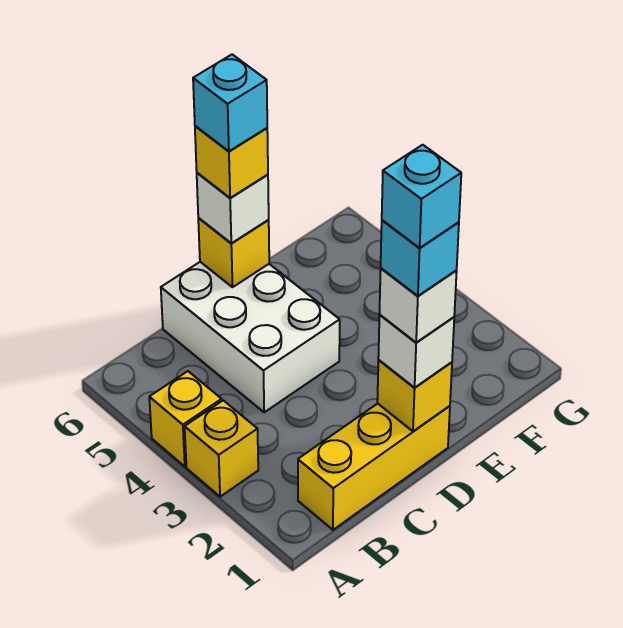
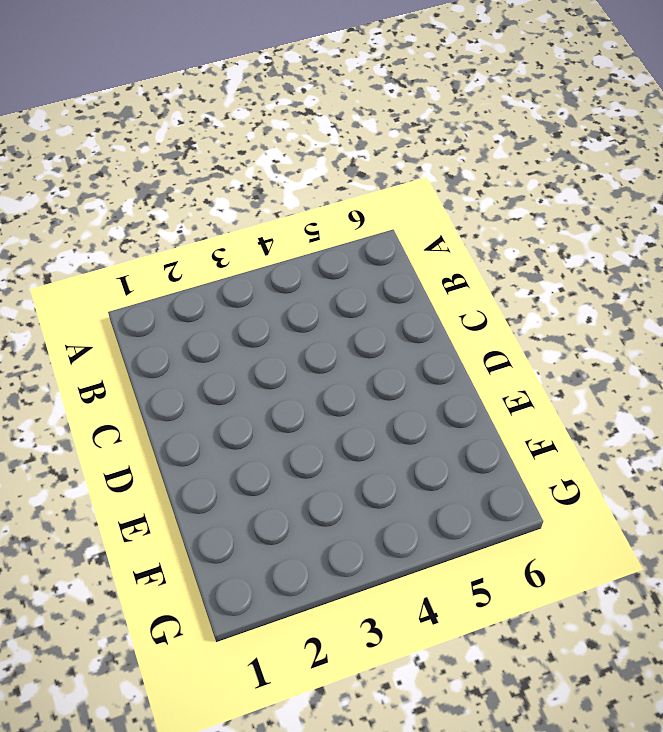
none -> yellow 1x1 brick [185,400,258,497]
none -> yellow 1x1 brick [149,371,222,466]
none -> yellow 1x3 brick [298,404,450,530]

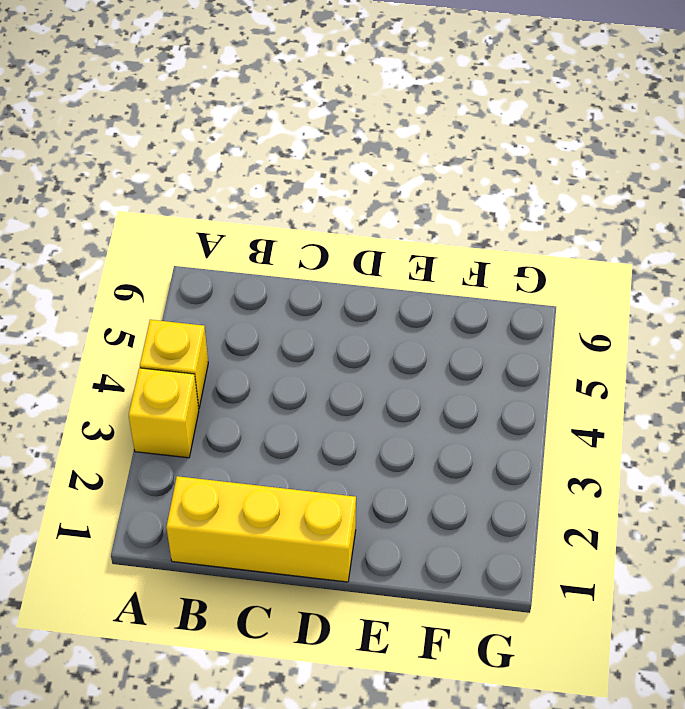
none -> white 2x3 brick [161,262,340,412]
none -> yellow 1x1 brick [377,360,452,431]
none -> yellow 1x1 brick [198,218,269,287]

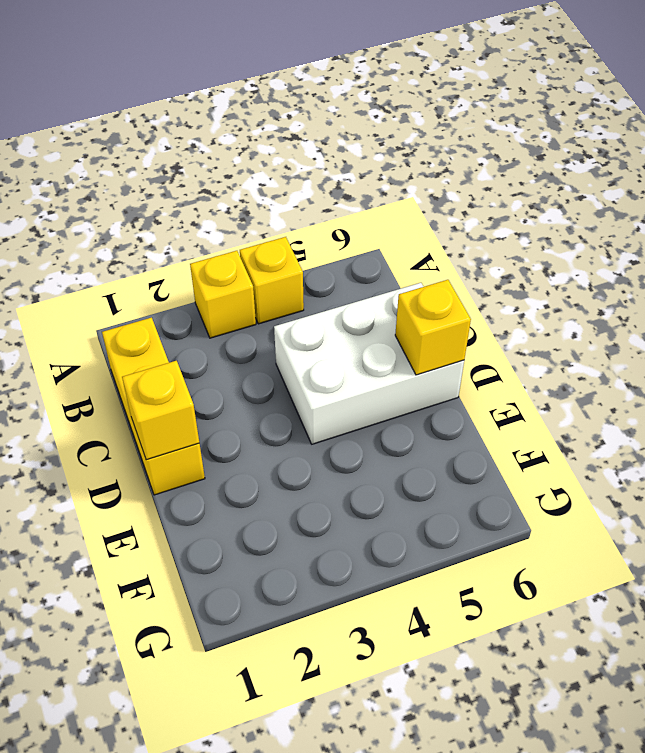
none -> white 1x1 brick [378,315,454,388]
none -> white 1x1 brick [197,173,269,243]
none -> white 1x1 brick [380,268,457,342]

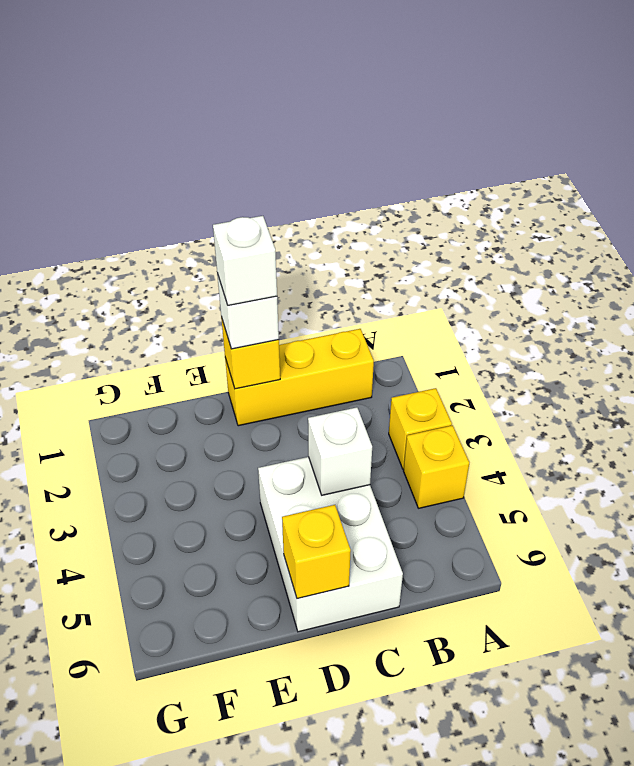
white 1x1 brick [308,407,372,495] -> white 1x1 brick moved to [197,173,269,243]
none -> yellow 1x1 brick [195,126,268,198]
none -> cyan 1x1 brick [381,220,459,296]
none -> cyan 1x1 brick [193,55,267,151]

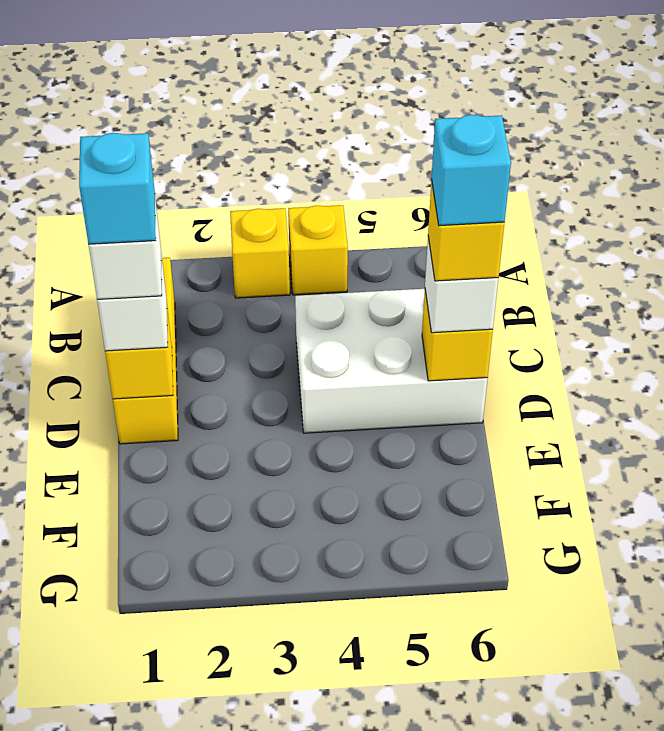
none -> cyan 1x1 brick [382,145,461,248]

